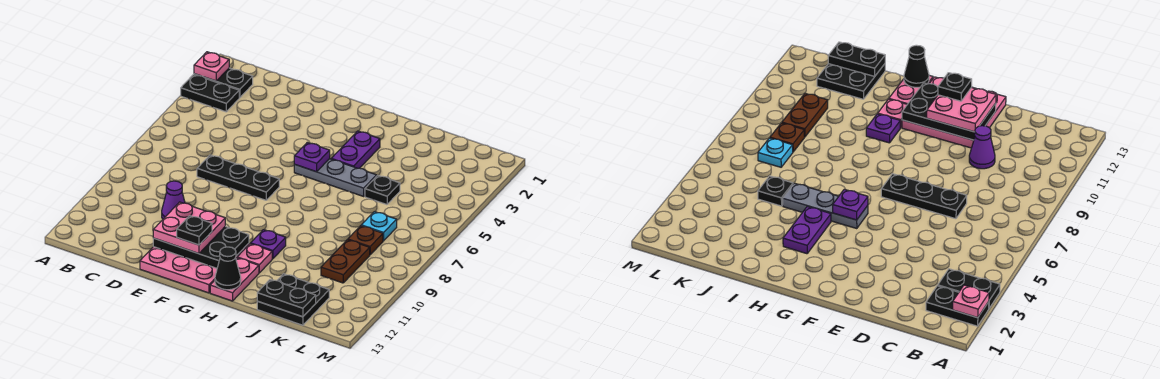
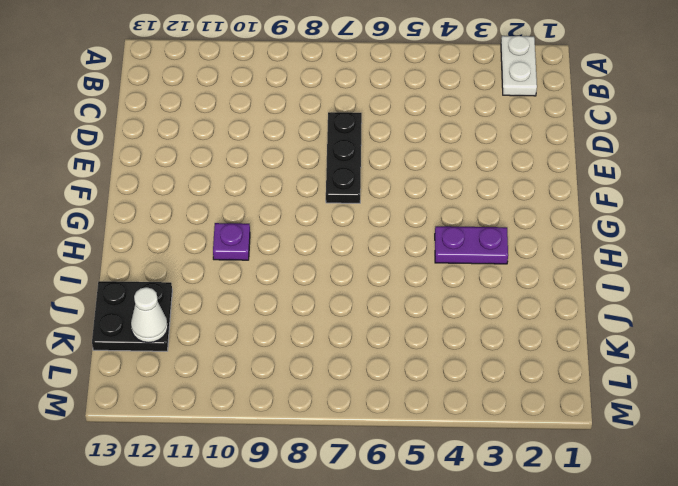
white 1x2 plate [501,36,537,96] -> black 1x2 plate [194,68,253,98]
white 1x1 cone [131,287,168,343] -> none
none -> black 1x2 plate [181,75,239,112]
none -> purple 1x1 cone [162,181,185,219]
none -> pink 3x3 plate [140,243,249,293]

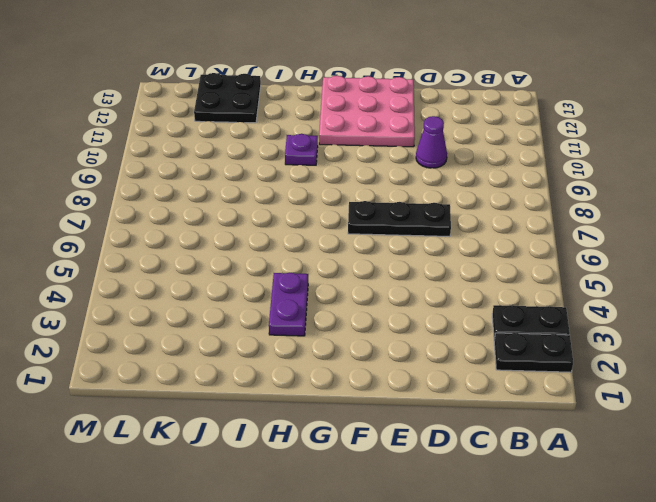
none -> grey 1x3 plate [294,159,377,196]
none -> pink 1x1 plate [237,244,272,273]
none -> pink 1x2 plate [210,258,259,301]

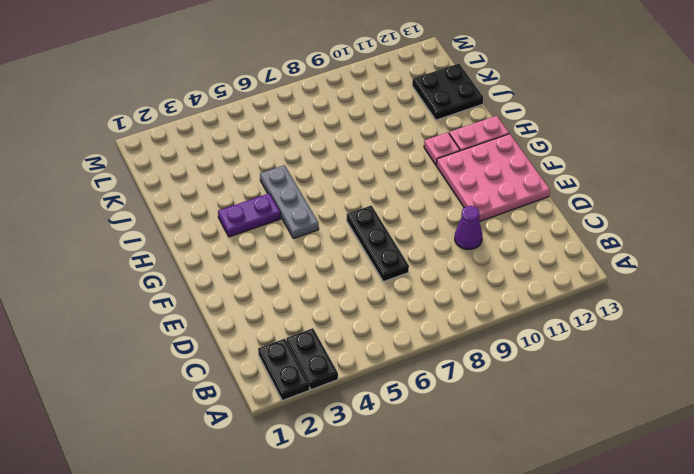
none -> purple 1x1 plate [251,230,286,259]
none -> black 1x1 plate [365,175,400,205]
none -> cyan 1x1 plate [361,212,397,241]

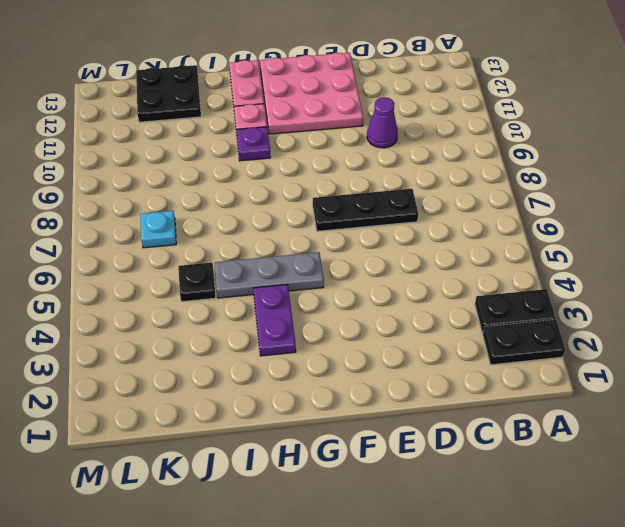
none -> brown 1x1 plate [348,226,383,255]
none -> brown 1x2 plate [321,240,370,283]
none -> pink 1x1 plate [194,52,229,81]

